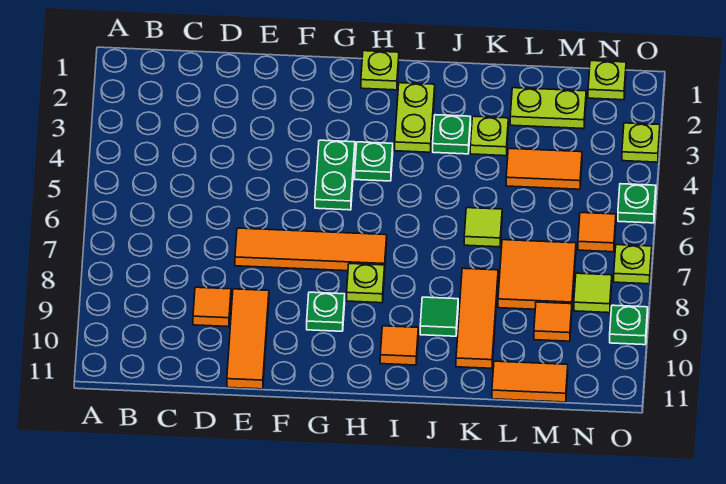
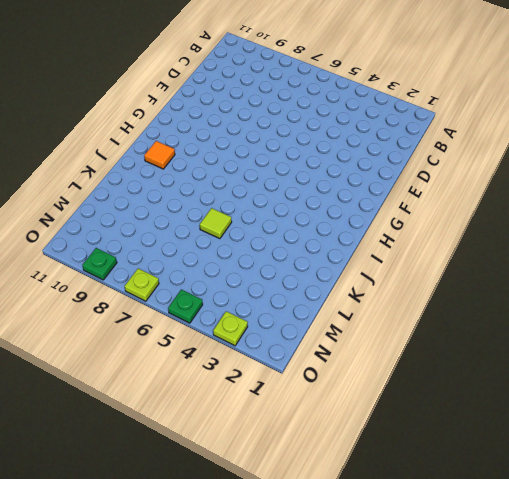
none -> orange 1x1 tile [193,287,231,327]
none -> orange 1x4 tile [235,228,387,271]
none -> orange 1x3 tile [227,289,269,389]

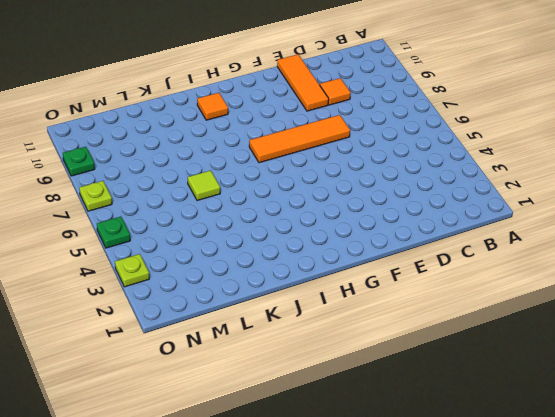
none -> green 1x2 plate [315,140,355,210]
none -> green 1x1 plate [307,292,345,331]
none -> lime 1x1 plate [361,51,399,90]

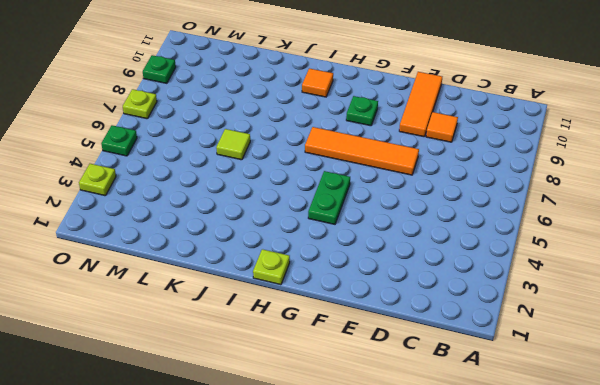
none -> green 1x1 plate [355,142,393,181]
none -> lime 1x1 plate [347,264,385,303]
none -> lime 1x2 plate [395,83,435,152]

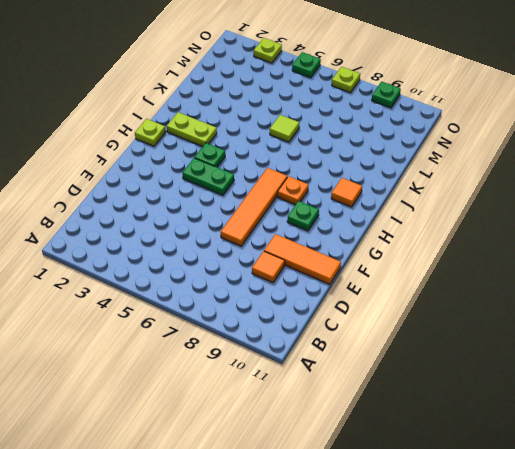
orange 1x1 plate [278,176,308,205] -> lime 1x1 plate [347,264,385,303]
none -> green 1x1 plate [433,115,471,154]
none -> green 1x1 tile [420,297,458,336]
none -> lime 1x1 plate [470,116,508,156]

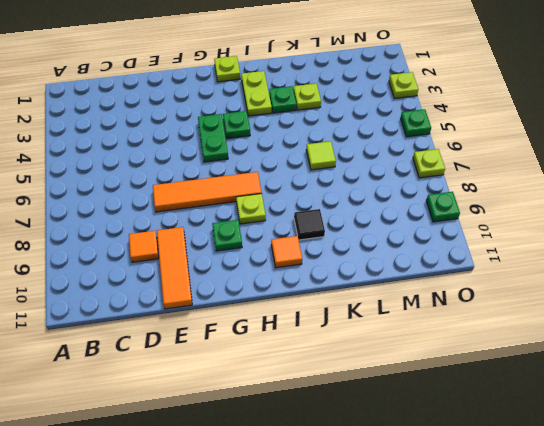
black 1x1 tile [294,209,325,240] -> green 1x1 tile [420,297,458,336]
none -> orange 1x3 tile [456,268,498,368]
none -> lime 1x2 plate [510,88,586,129]
none -> orange 1x2 tile [506,148,582,189]

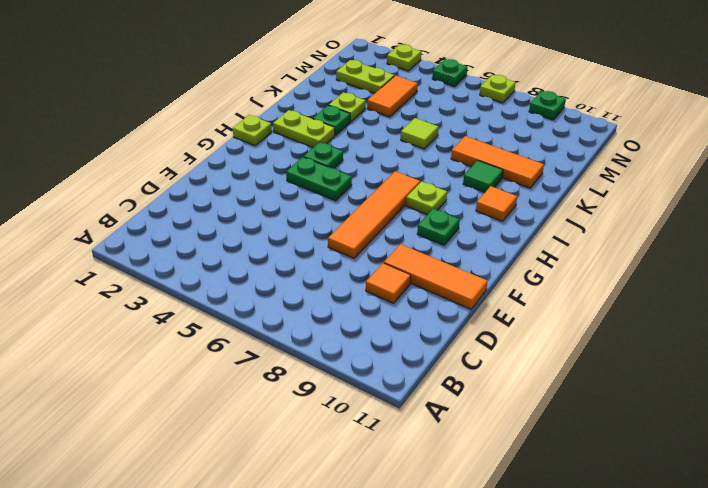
lime 1x2 plate [336,60,394,93] -> lime 1x2 plate turned to [510,88,586,129]
none -> orange 2x2 tile [498,240,576,309]
none -> orange 1x2 tile [492,361,568,402]
none -> orange 1x1 tile [534,302,572,341]

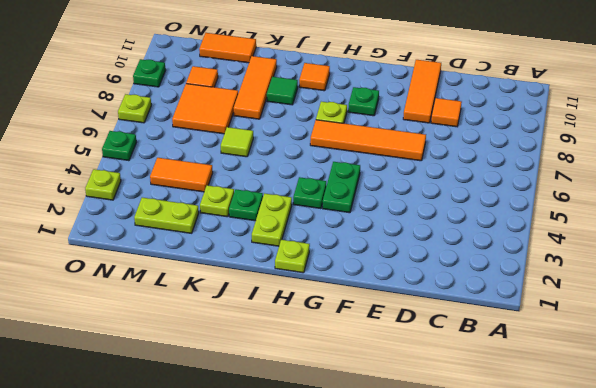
none -> lime 1x1 plate [588,61,626,100]
none -> orange 1x1 tile [578,213,616,252]
none -> lime 1x1 tile [574,273,612,313]

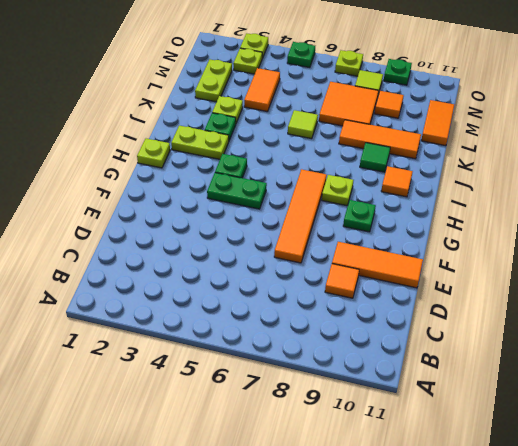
lime 1x1 plate [233,48,262,74] -> lime 1x1 plate moved to [588,61,626,100]
none -> orange 1x1 tile [578,213,616,252]

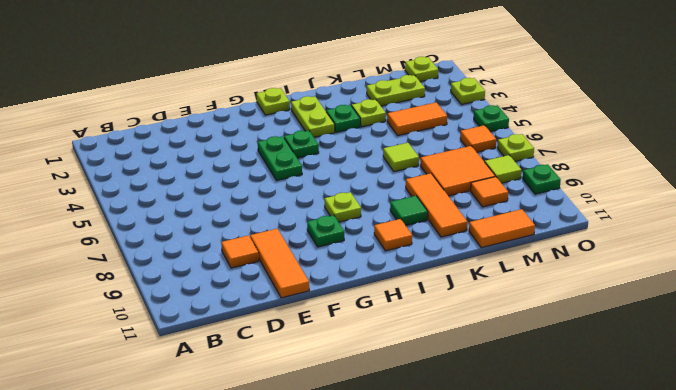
none -> orange 1x4 tile [235,228,387,271]

